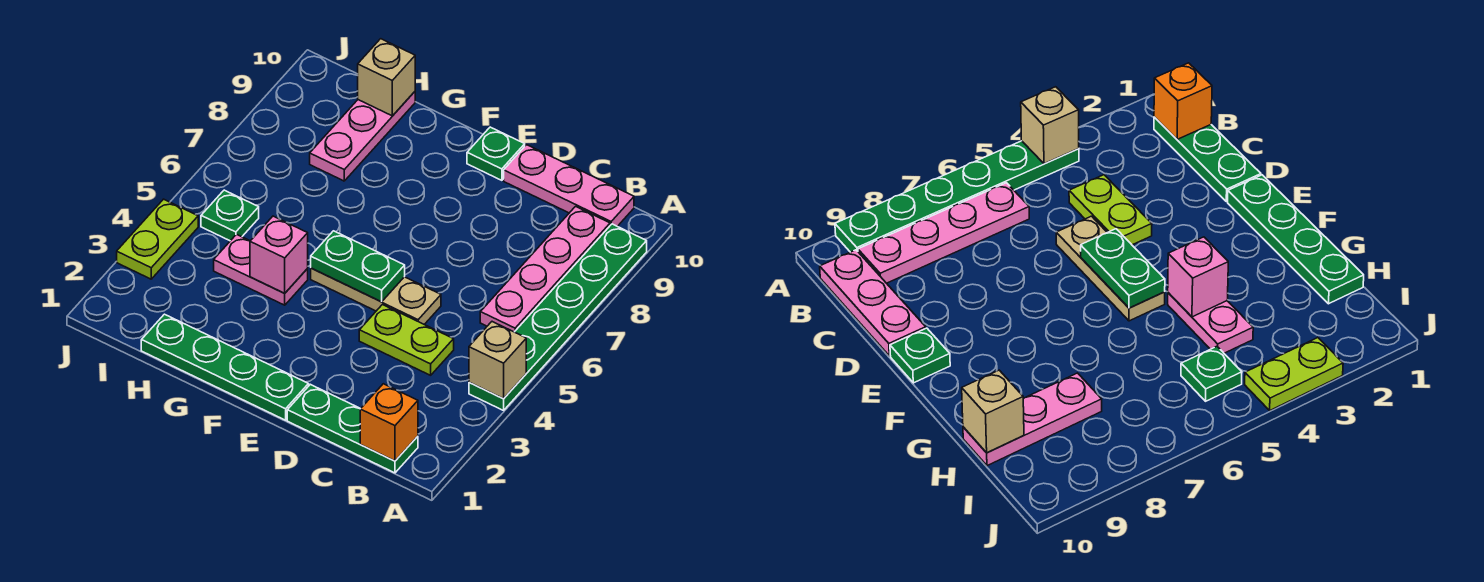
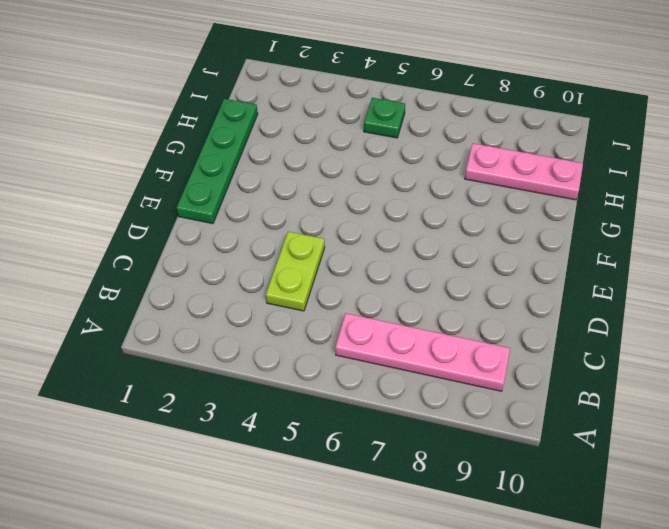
none -> green 1x6 plate [469,224,647,410]
none -> green 1x3 plate [287,384,418,473]
none -> pink 1x3 plate [504,145,634,226]

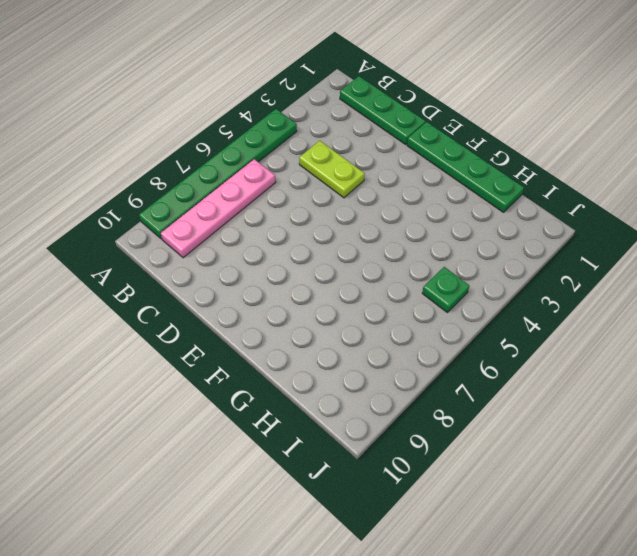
none -> pink 1x3 plate [504,145,634,226]
none -> tan 1x3 plate [311,268,441,324]
none -> green 1x1 plate [467,127,525,180]

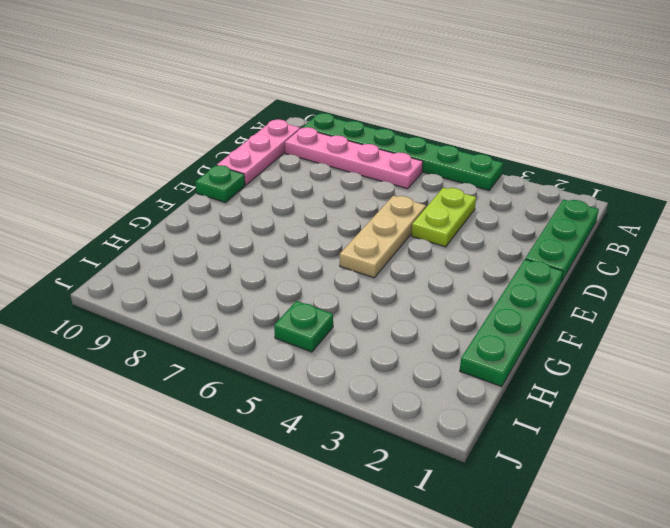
none -> pink 1x2 plate [214,234,308,305]
none -> pink 1x3 plate [310,92,415,181]
none -> lime 1x2 plate [117,199,198,279]

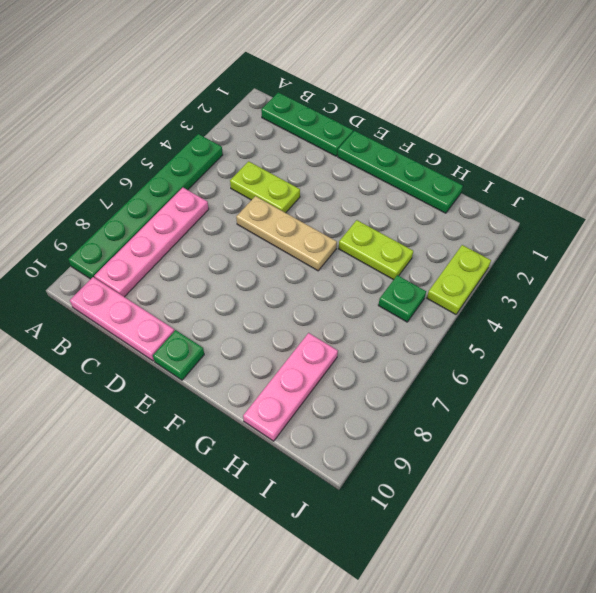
lime 1x2 plate [339,220,413,280] -> pink 1x2 plate [214,234,308,305]
none -> tan 1x1 brick [469,322,526,399]
none -> orange 1x1 brick [360,384,418,461]
none -> green 1x2 plate [311,231,405,302]

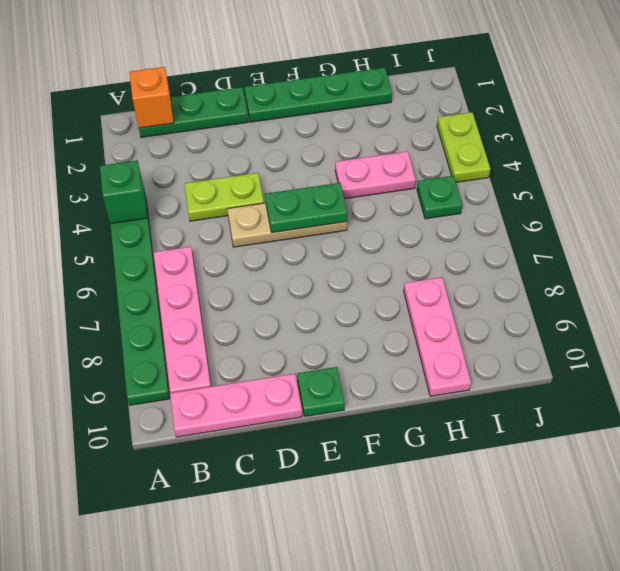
green 1x1 brick [100,161,147,224] -> tan 1x1 brick [469,322,526,399]
none -> pink 1x1 brick [250,216,308,293]
none -> tan 1x1 brick [358,39,415,116]

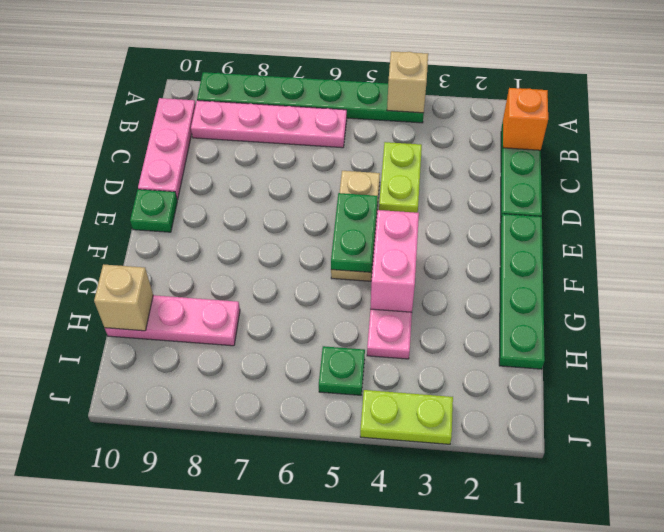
pink 1x2 brick [370,210,419,312] -> pink 1x1 brick [250,216,308,293]

